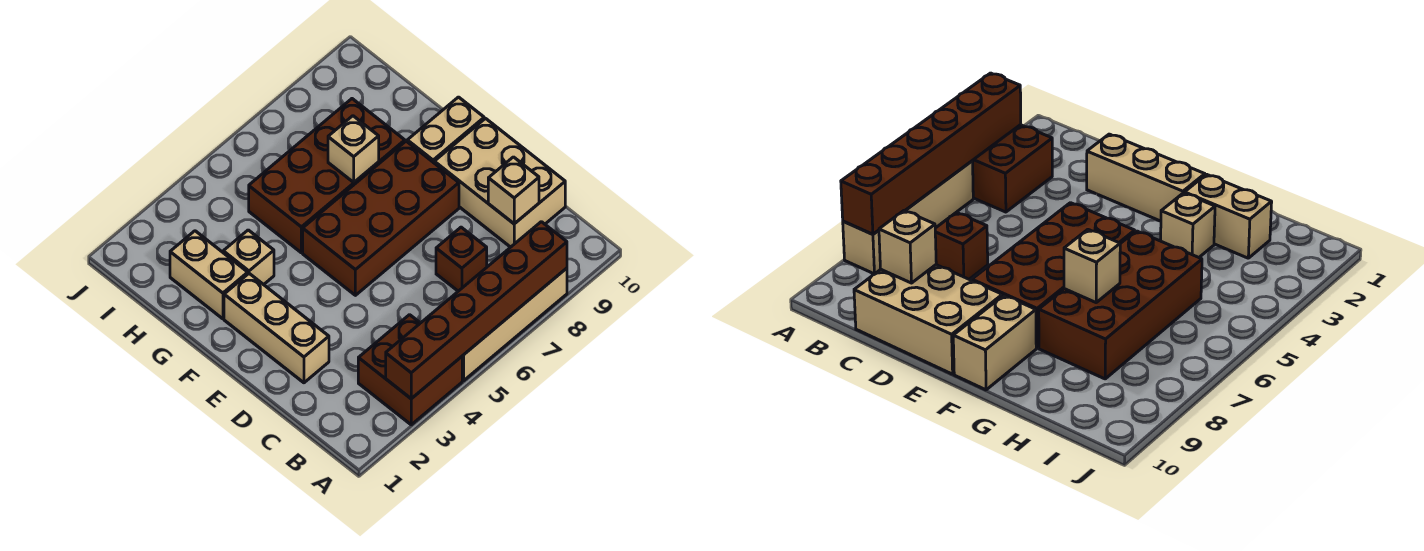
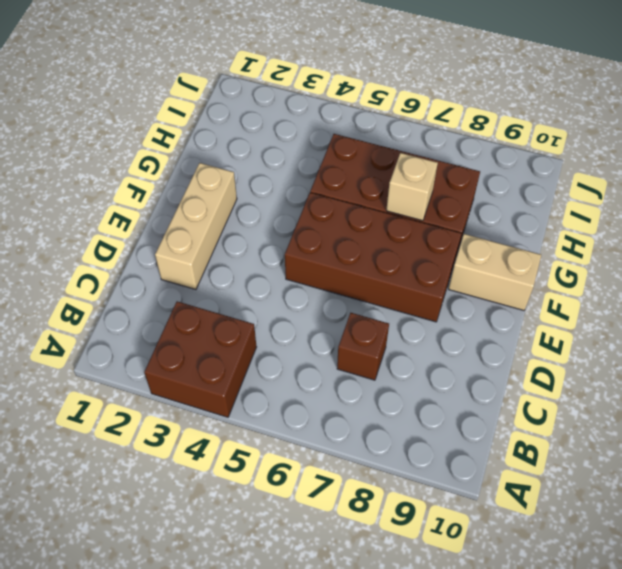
none -> tan 1x4 brick [462,268,567,381]
none -> tan 2x3 brick [434,119,565,247]
none -> tan 1x2 brick [170,231,248,319]

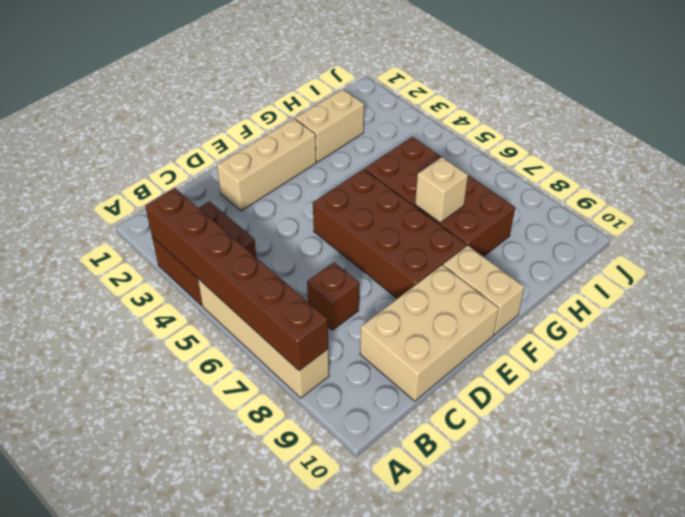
none -> tan 1x1 brick [223,230,274,285]
none -> tan 1x1 brick [488,157,539,224]

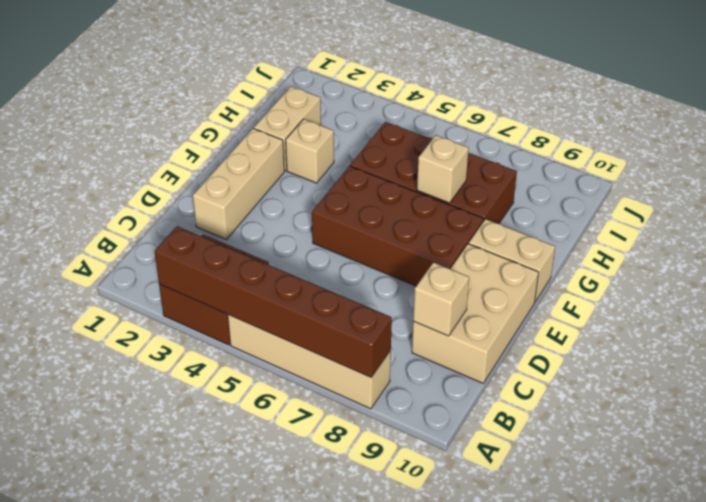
none -> brown 1x1 brick [436,227,487,291]

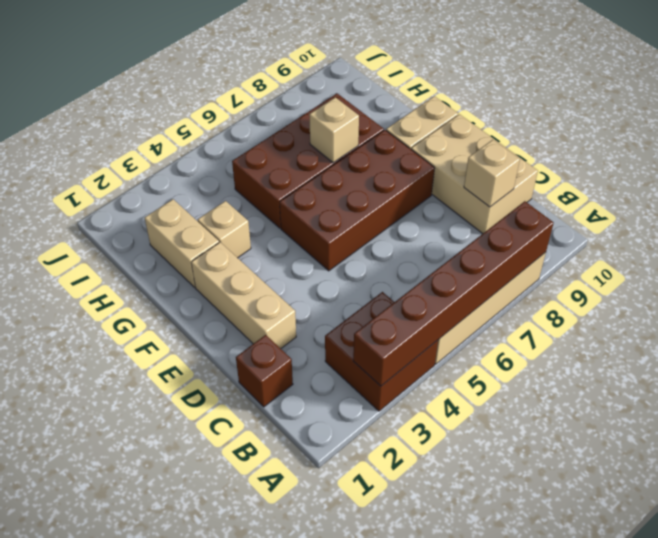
brown 1x1 brick [236,335,293,407] -> brown 1x1 brick moved to [436,227,487,291]

